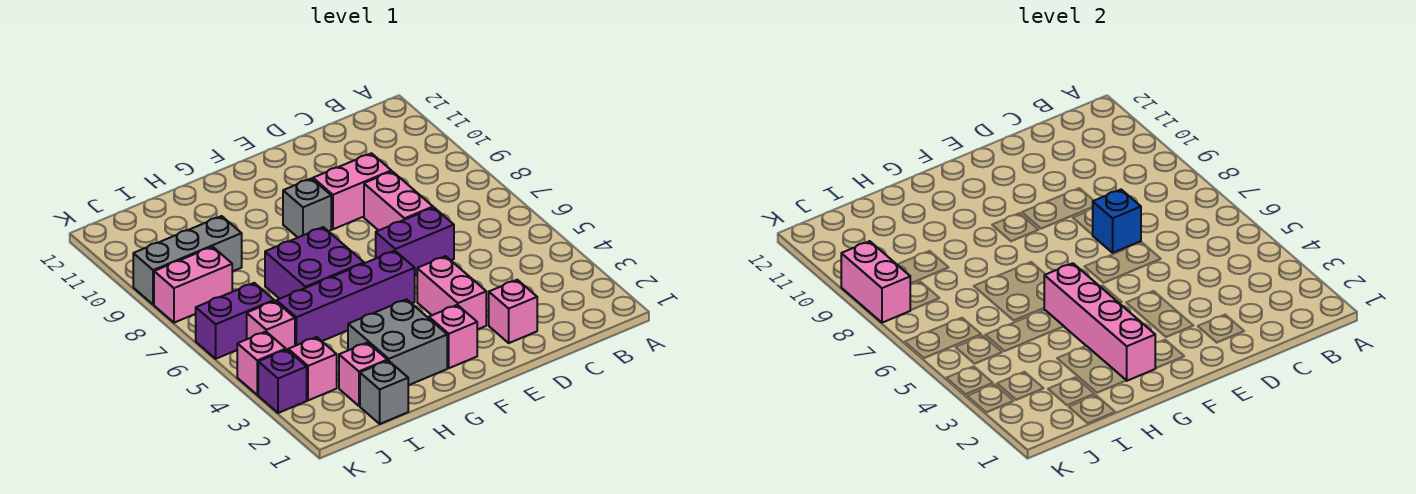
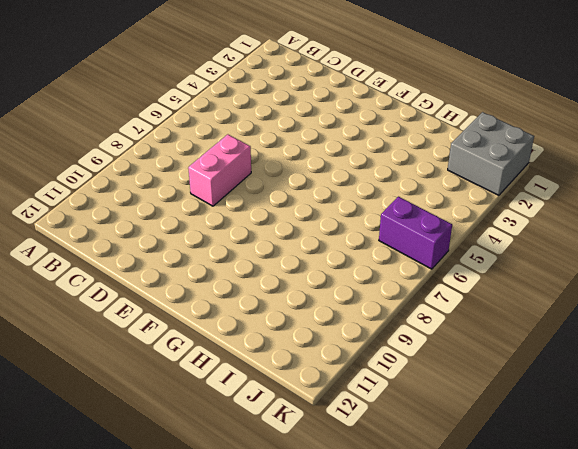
grey 2x2 brick [448,112,534,195] -> grey 2x2 brick moved to [348,299,447,385]
none -> pink 1x1 brick [489,280,537,343]
none -> purple 1x2 brick [376,208,454,275]
none -> pink 1x2 brick [313,153,391,229]

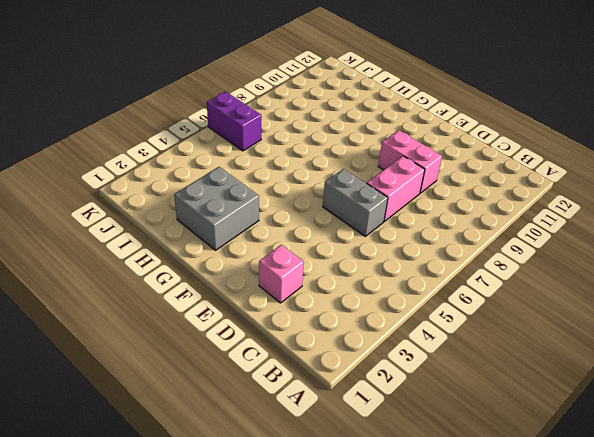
grey 1x2 brick [323,169,388,236] -> purple 1x2 brick [376,208,454,275]
none -> pink 1x2 brick [417,256,486,330]
none -> pink 1x1 brick [429,305,477,368]
none -> purple 1x4 brick [277,251,415,346]

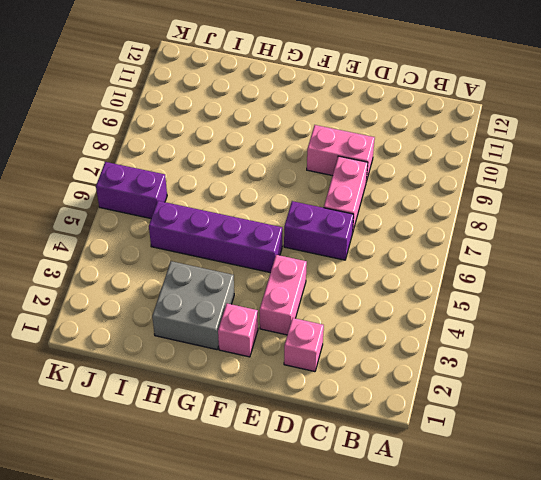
none -> grey 1x1 brick [283,178,331,237]
none -> purple 2x2 brick [265,227,364,299]
none -> grey 1x1 brick [360,361,409,424]

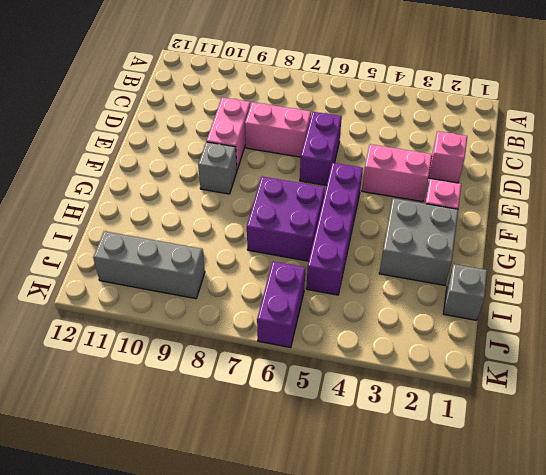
grey 1x3 brick [93,231,205,299] -> grey 1x3 brick turned to [133,216,242,305]
none -> pink 1x1 brick [339,343,387,406]
none -> pink 1x1 brick [288,337,337,400]
none -> pink 1x1 brick [247,301,295,350]

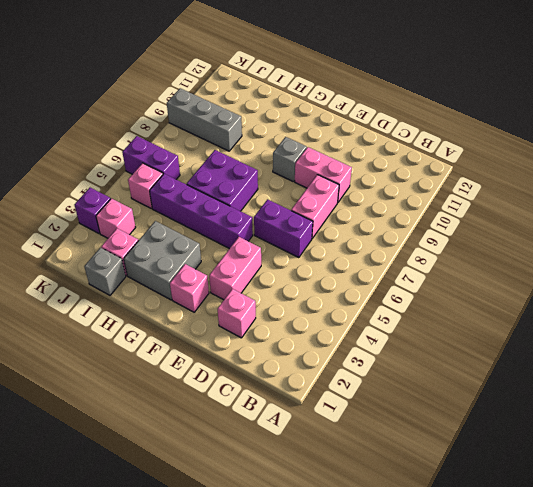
none -> pink 1x2 brick [154,247,232,323]
none -> pink 1x1 brick [237,332,286,395]
none -> blue 1x1 brick [1093,190,1141,253]

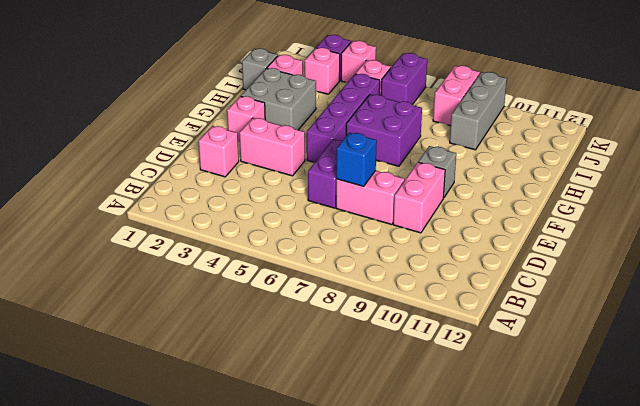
none -> pink 1x4 brick [1044,263,1155,381]
none -> pink 1x2 brick [841,241,911,323]

